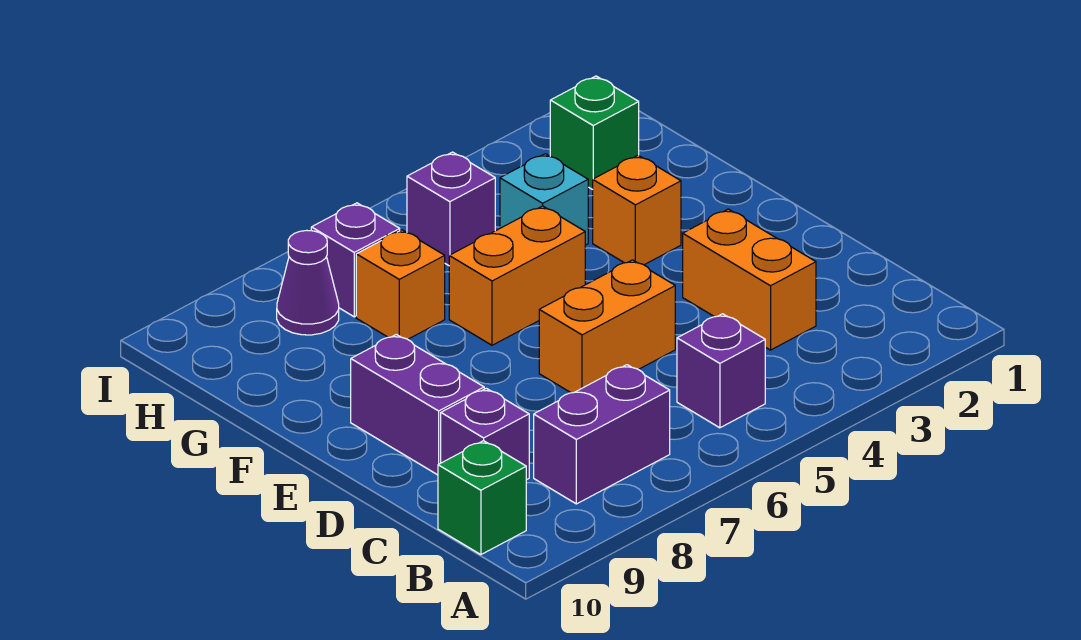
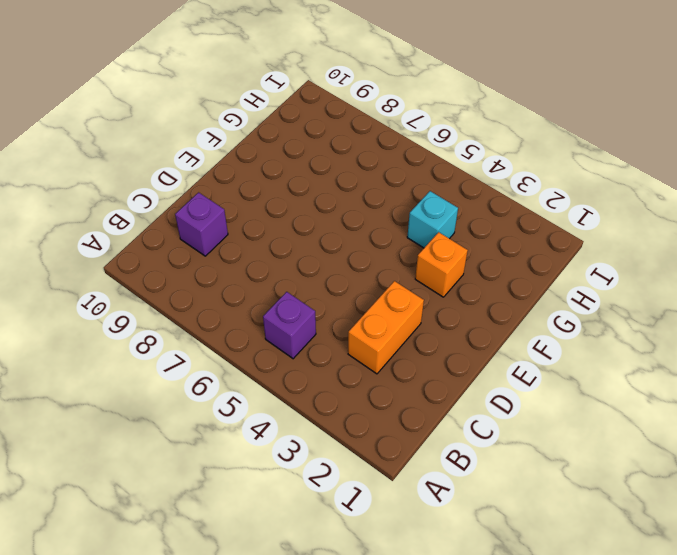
none -> purple 1x2 brick [534,365,670,504]
none -> green 1x1 brick [438,441,526,555]
none -> orange 1x2 brick [539,260,675,393]

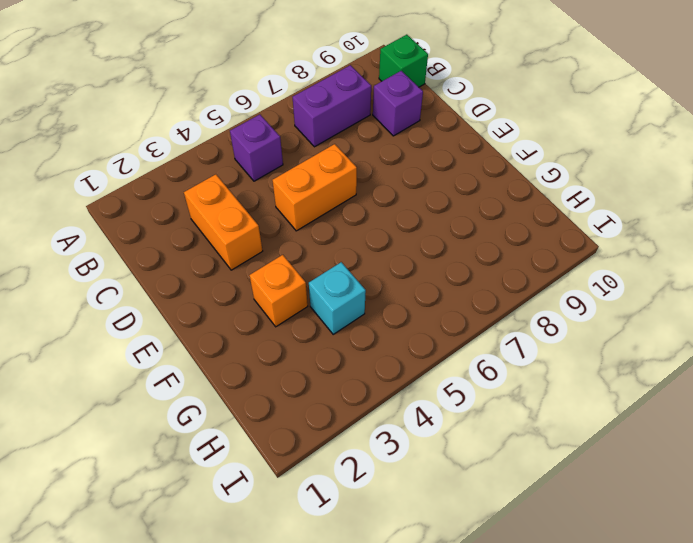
none -> purple 1x2 brick [351,334,484,475]
none -> orange 1x2 brick [449,206,585,345]
none -> orange 1x1 brick [356,230,445,339]

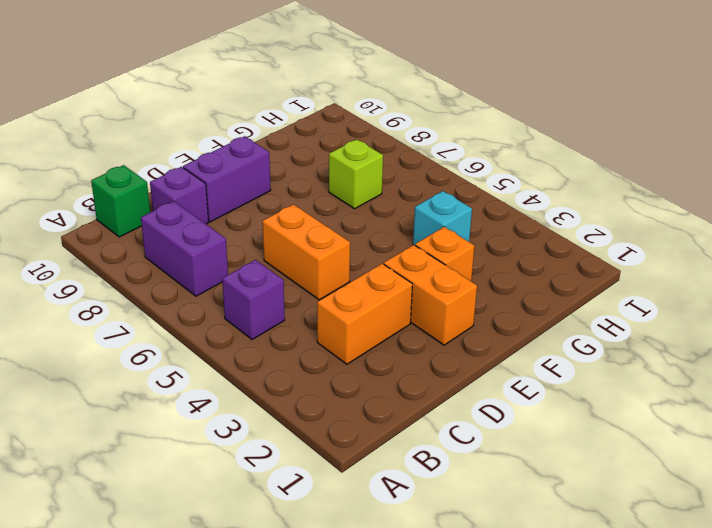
orange 1x2 brick [384,245,477,345] -> orange 1x2 brick moved to [449,206,585,345]
lime 1x1 brick [329,139,383,209] -> orange 1x1 brick [356,230,445,339]
none -> green 1x1 brick [550,76,639,190]
none -> purple 1x1 brick [407,152,495,265]
none -> purple 1x1 brick [311,203,400,317]

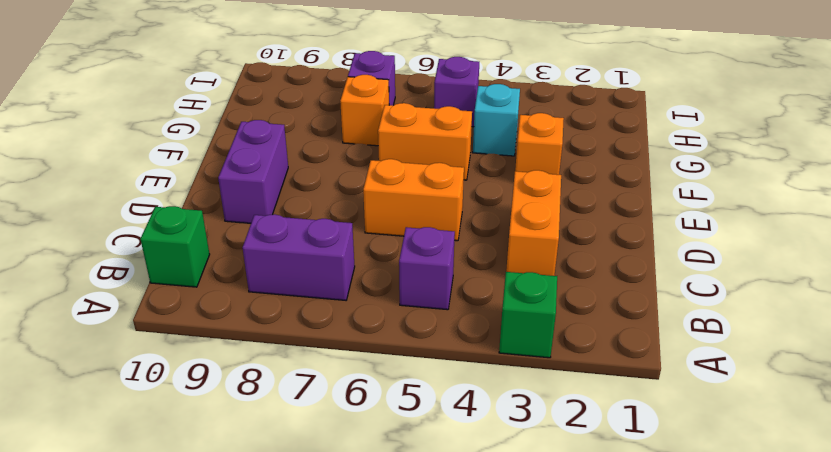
green 1x1 brick [499,272,557,358] -> green 1x1 brick moved to [550,76,639,190]
none -> purple 1x1 brick [441,388,529,480]
none -> purple 1x1 cone [277,230,339,335]

